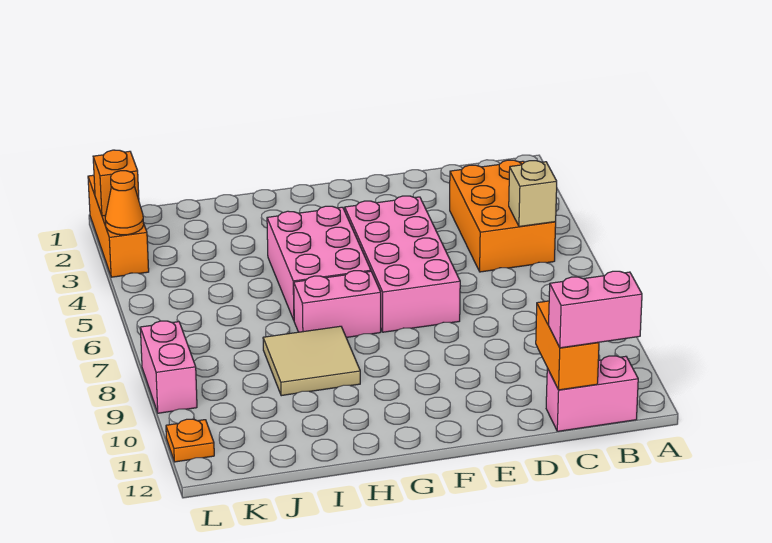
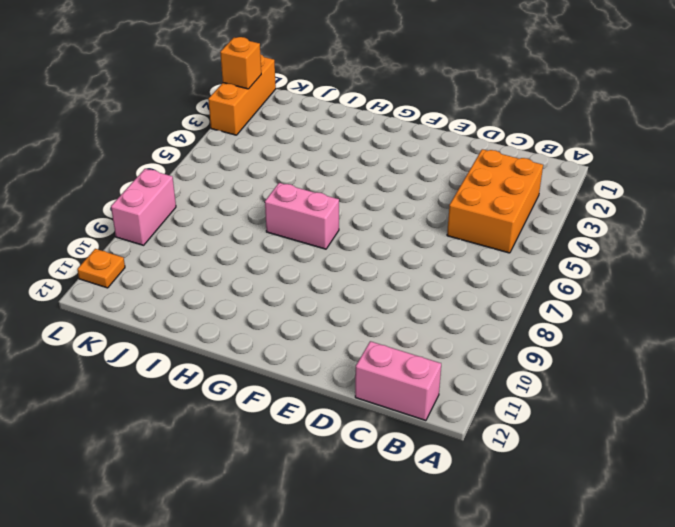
none -> pink 2x4 brick [345,196,460,332]
none -> pink 2x3 brick [267,206,371,320]
none -> tan 2x2 tile [263,326,360,396]

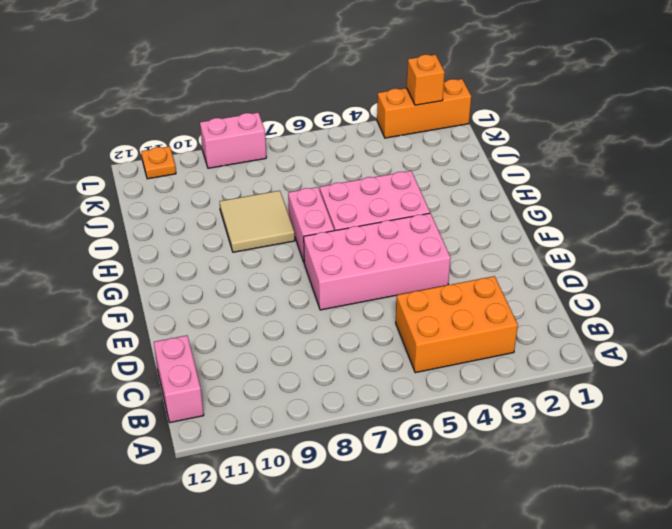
none -> tan 1x1 brick [509,161,557,227]
none -> orange 1x2 brick [536,301,599,390]
none -> orange 1x1 cone [105,171,144,235]

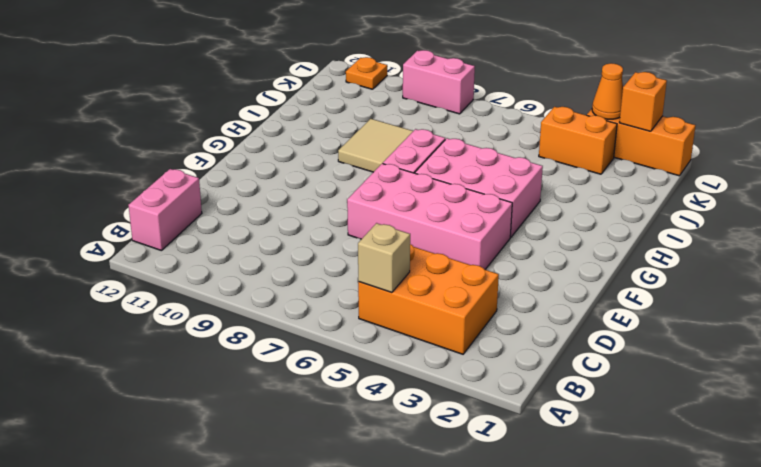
orange 1x2 brick [539,107,617,174] -> orange 1x2 brick moved to [536,301,599,390]
none -> pink 1x2 brick [549,271,642,348]

